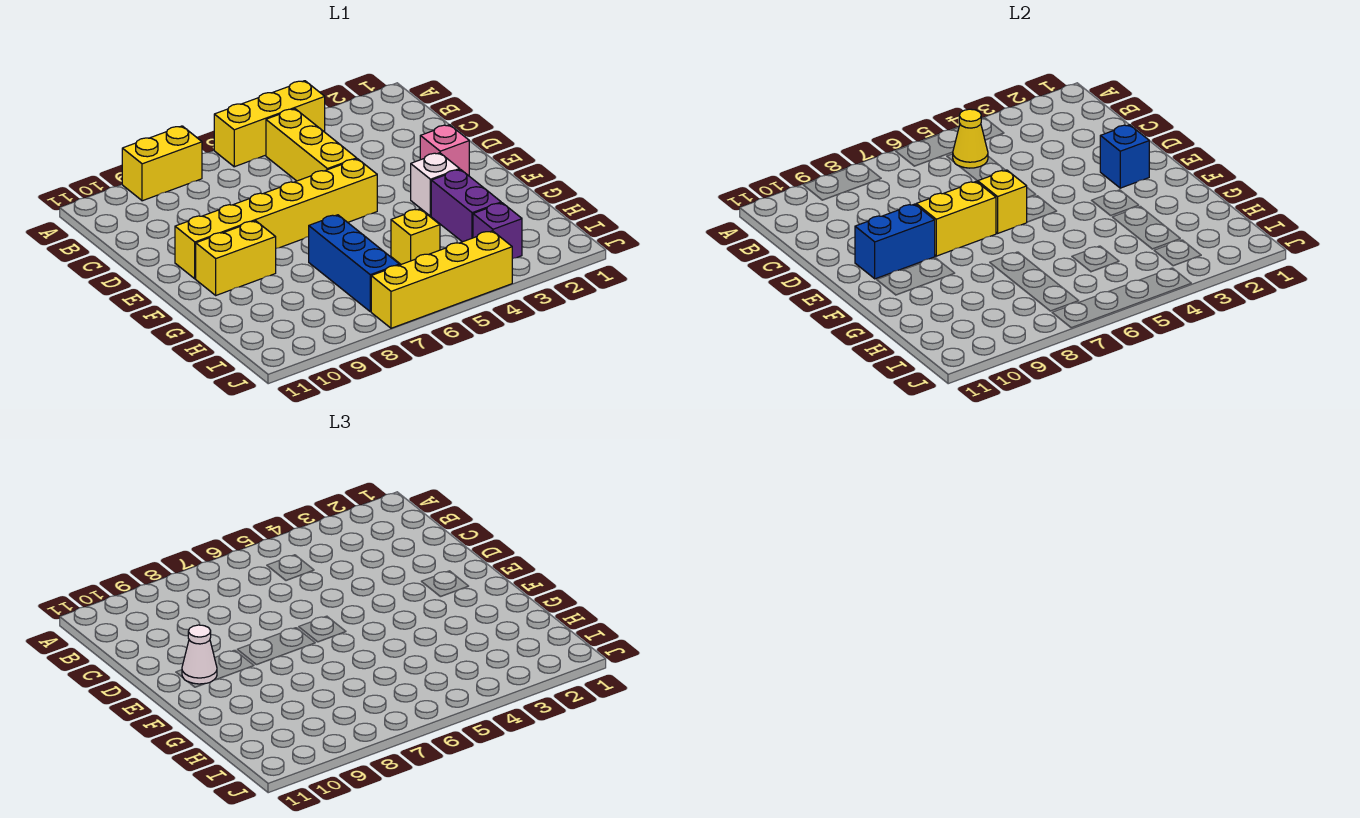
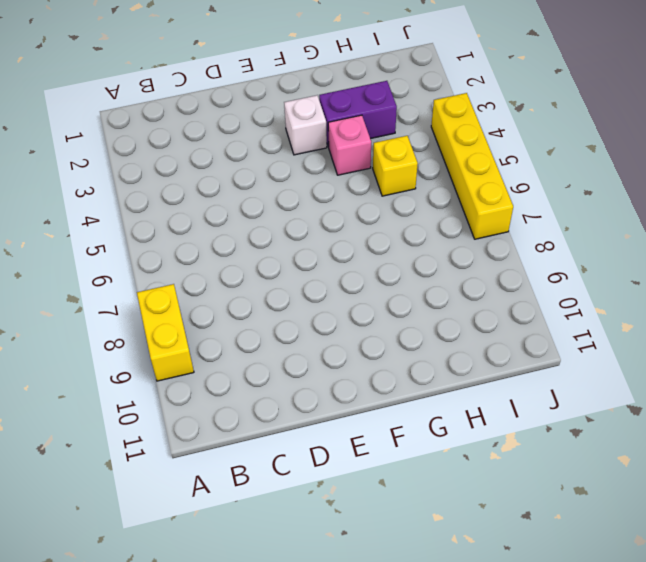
pink 1x1 brick [328,115,371,175] -> pink 1x1 brick moved to [420,125,469,176]
none -> yellow 1x3 brick [214,81,325,167]
none -> yellow 1x3 brick [266,109,357,181]
none -> yellow 1x6 brick [175,159,377,279]

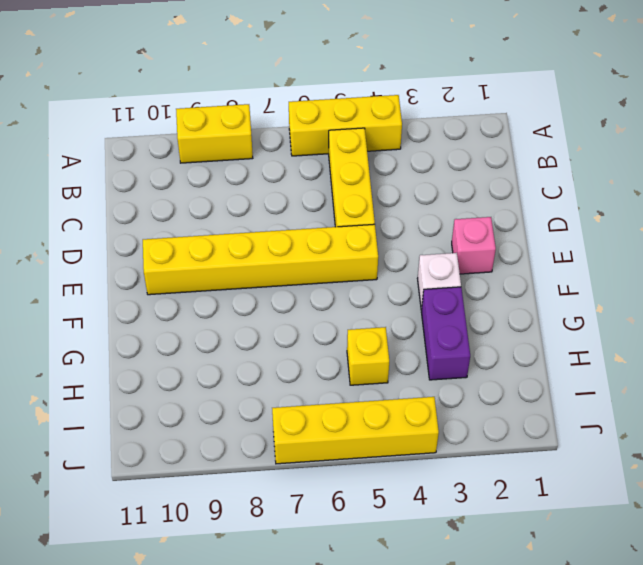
none -> yellow 1x2 brick [196,221,276,295]
none -> blue 1x3 brick [309,215,399,312]
none -> purple 1x1 brick [473,203,522,258]

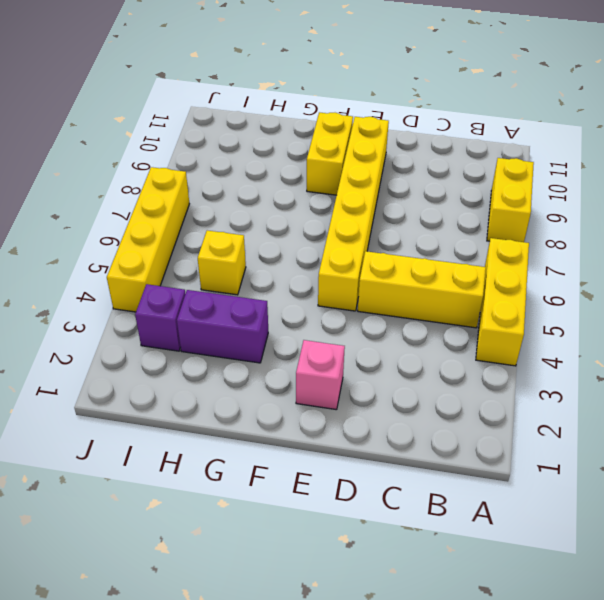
none -> white 1x1 brick [411,153,460,216]
none -> blue 1x3 brick [309,215,399,312]
none -> yellow 1x1 cone [953,109,988,168]

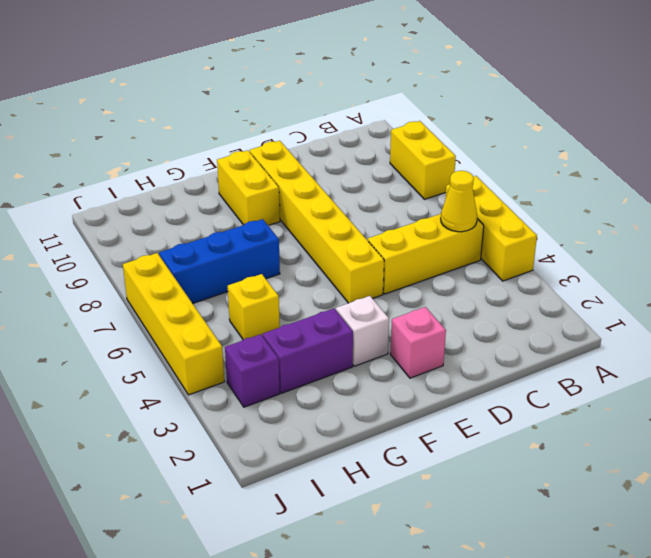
none -> blue 1x1 brick [1100,125,1149,188]
none -> yellow 1x1 brick [978,170,1027,233]
none -> yellow 1x2 brick [916,182,996,256]

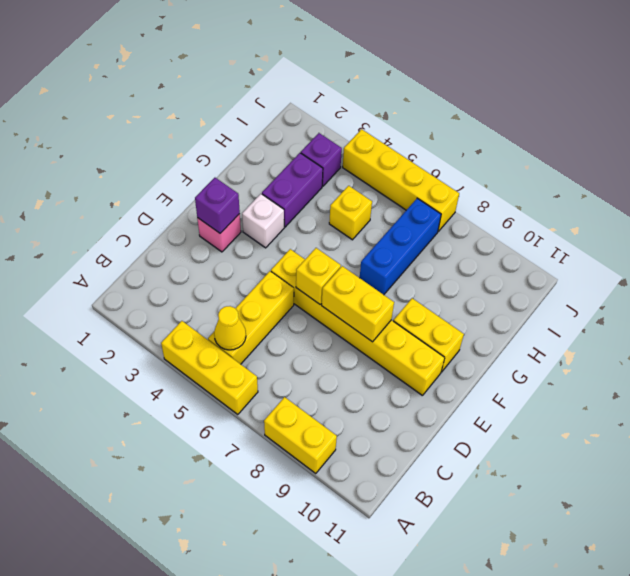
purple 1x1 brick [195,178,240,233] -> blue 1x1 brick [1100,125,1149,188]
none -> blue 1x2 brick [855,204,935,279]
none -> white 1x1 cone [182,625,217,684]

